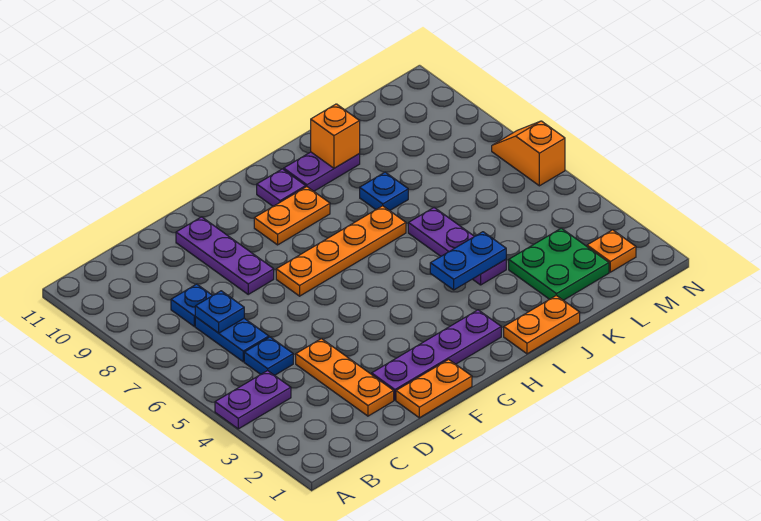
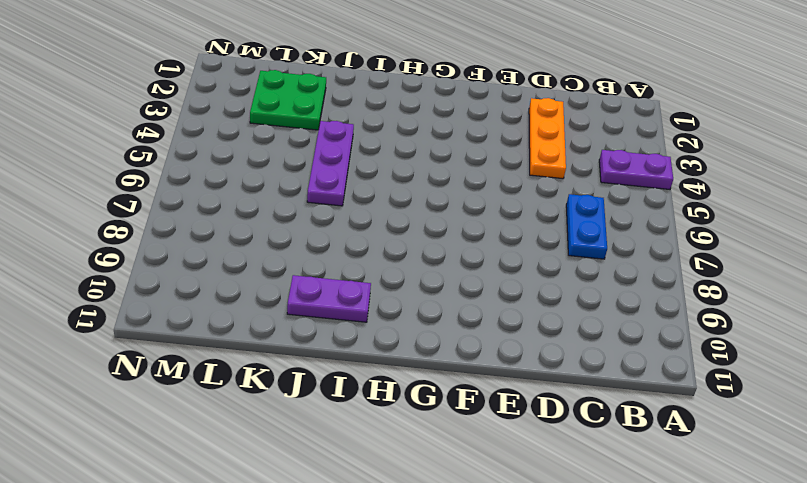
none -> blue 1x1 plate [244,337,293,375]
none -> blue 1x1 plate [171,284,213,326]
none -> orange 1x2 plate [396,359,472,418]

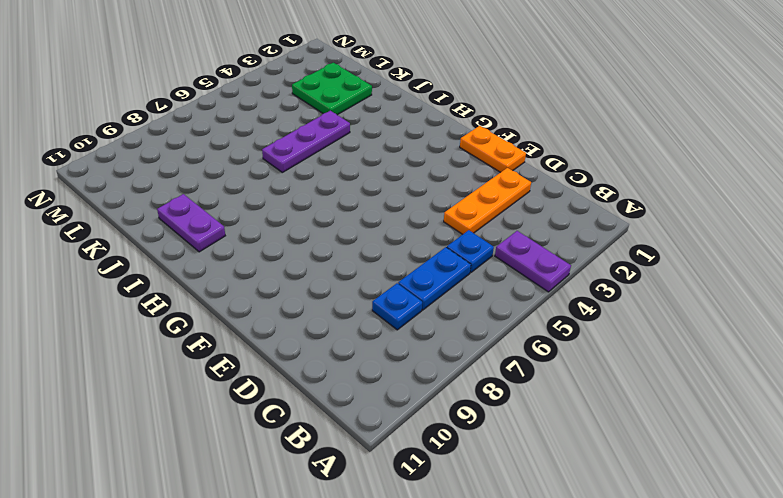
none -> purple 1x4 plate [372,310,501,400]
none -> purple 1x3 plate [176,217,274,294]
none -> orange 1x4 plate [276,206,406,296]

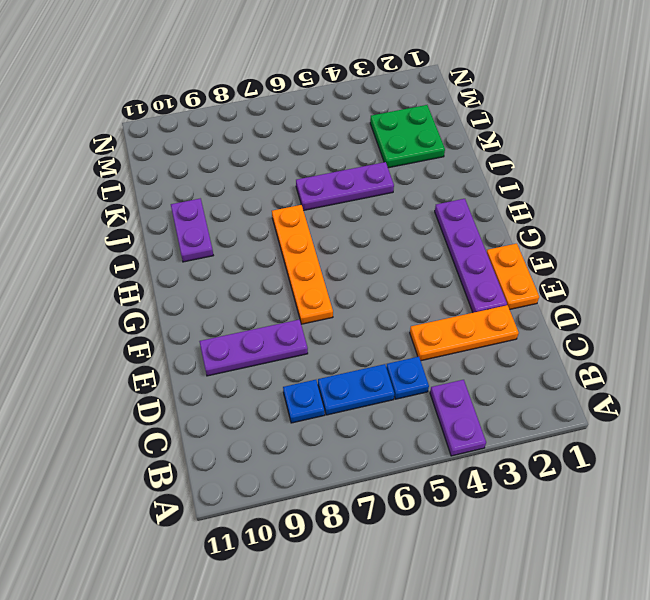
none -> orange 1x2 plate [254,187,330,245]
none -> purple 1x1 plate [257,169,306,206]
none -> orange 1x2 plate [504,295,580,354]

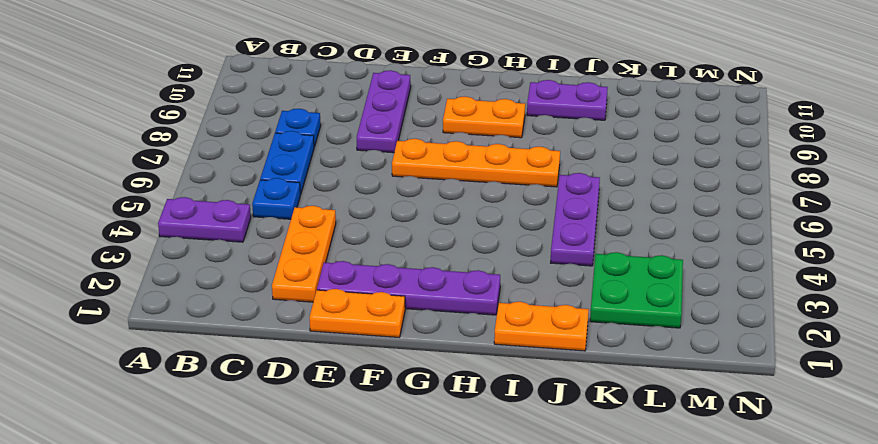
none -> purple 1x1 plate [257,169,306,206]
none -> blue 1x1 plate [360,172,408,211]
none -> orange 1x1 plate [587,230,636,272]

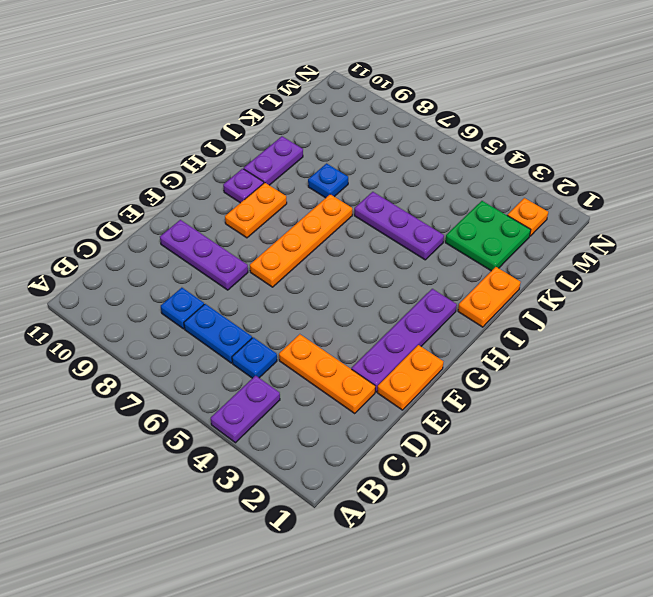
none -> orange 1x2 slope [492,121,565,186]
none -> blue 1x1 plate [195,291,244,333]
none -> blue 1x2 plate [430,232,506,290]

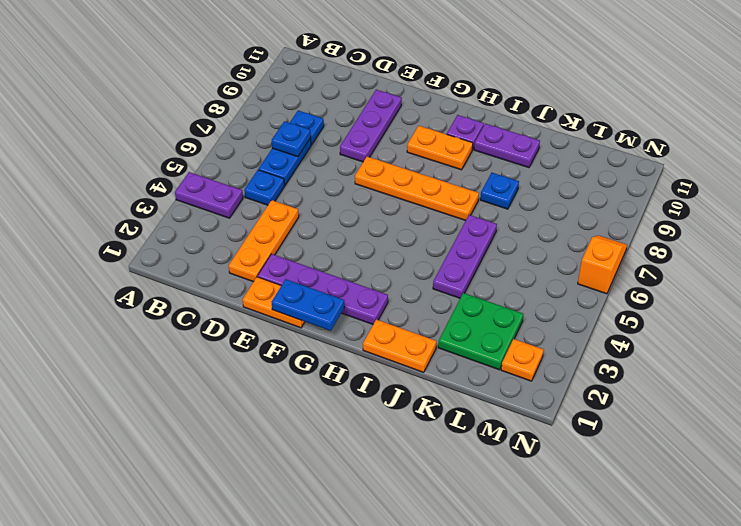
blue 1x2 plate [272,279,344,331] -> blue 1x2 plate moved to [430,232,506,290]
none -> orange 1x1 brick [311,104,360,168]

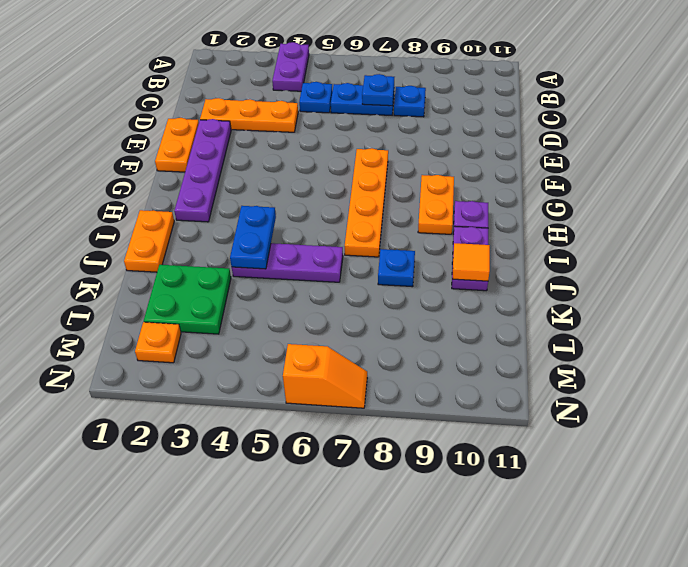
orange 1x1 tile [452,243,490,281] -> orange 1x1 brick [311,104,360,168]
none -> purple 1x3 plate [176,217,274,294]

